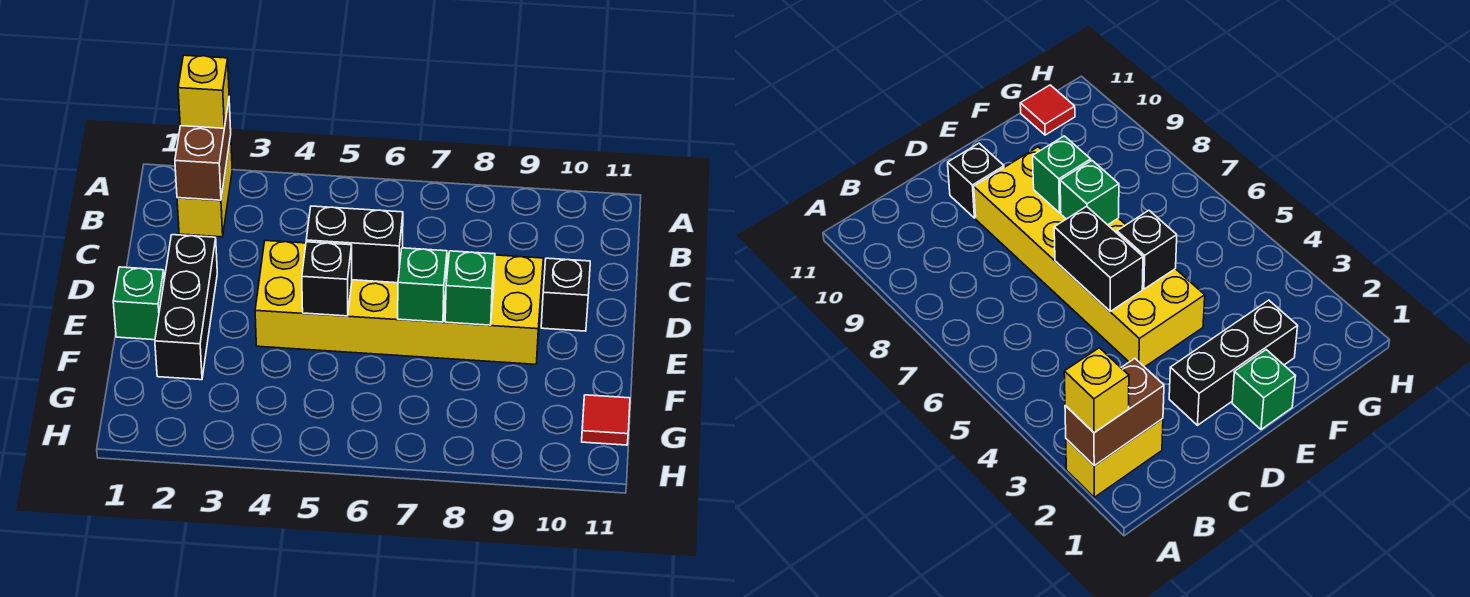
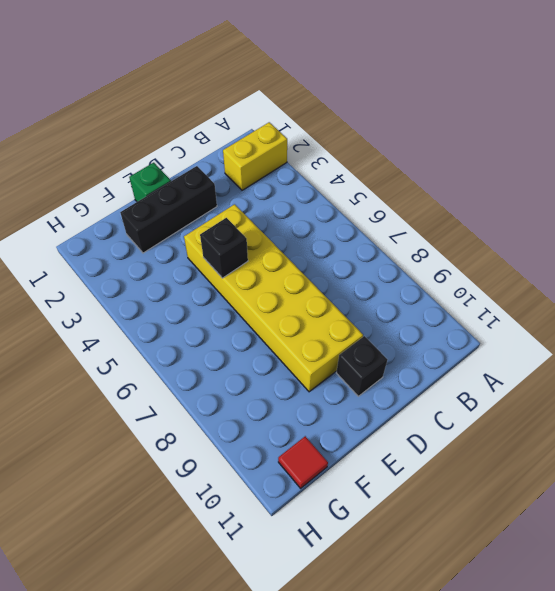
none -> brown 1x2 brick [175,101,231,200]
none -> black 1x2 brick [306,206,403,283]
none -> green 1x1 brick [398,248,447,322]

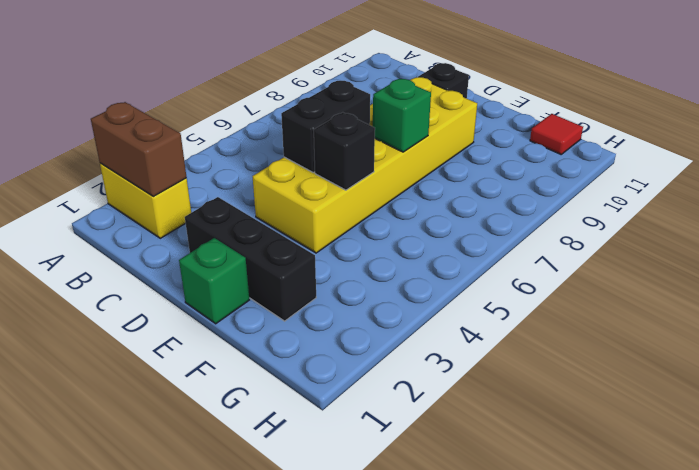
none -> green 1x1 brick [445,251,495,325]
none -> yellow 1x1 brick [178,55,229,128]

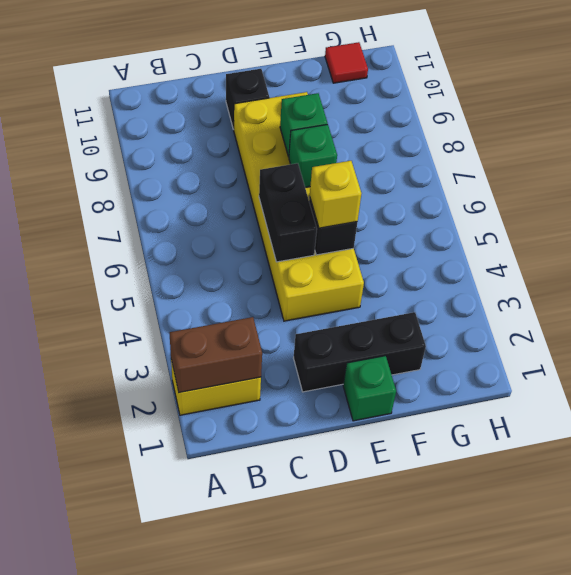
yellow 1x1 brick [310,161,361,228] -> yellow 1x1 brick moved to [178,55,229,128]

